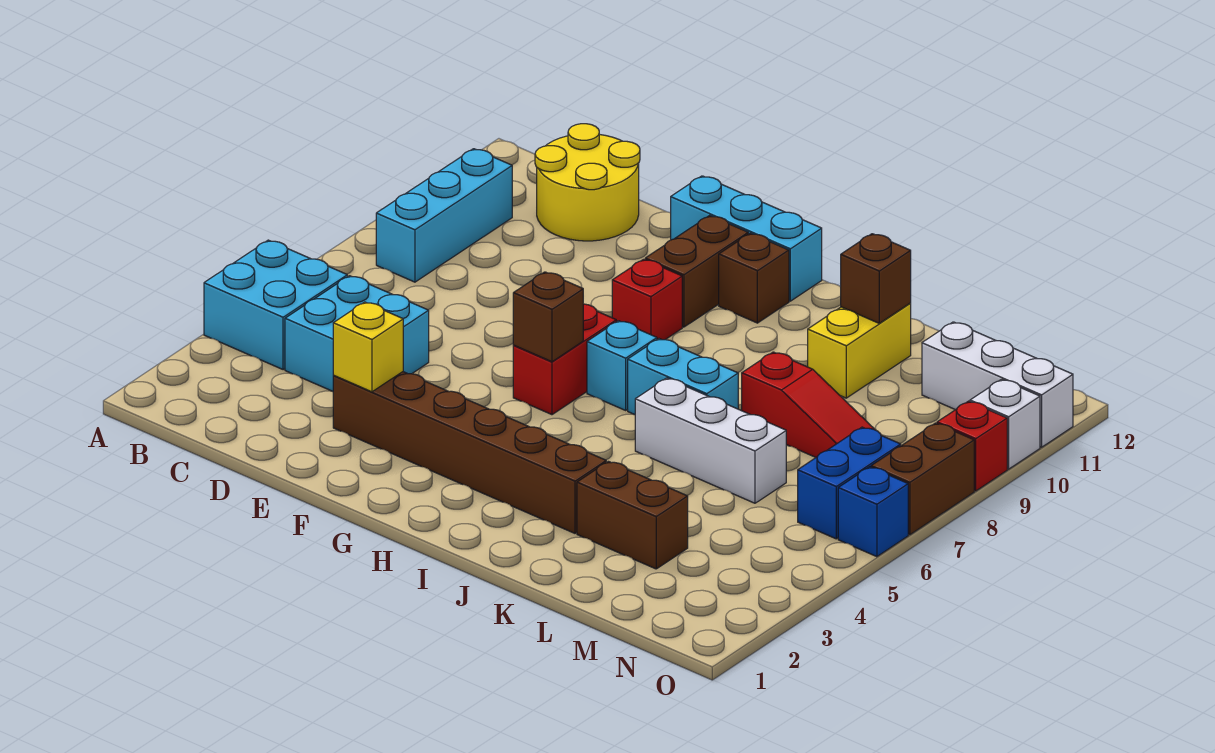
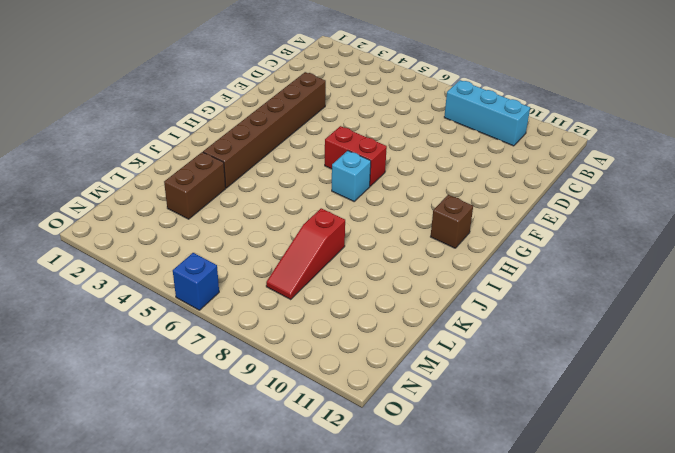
none -> cyan 2x2 brick [204,240,347,370]
none -> cyan 2x2 brick [285,276,429,391]
none -> yellow 2x2 round brick [535,124,640,241]

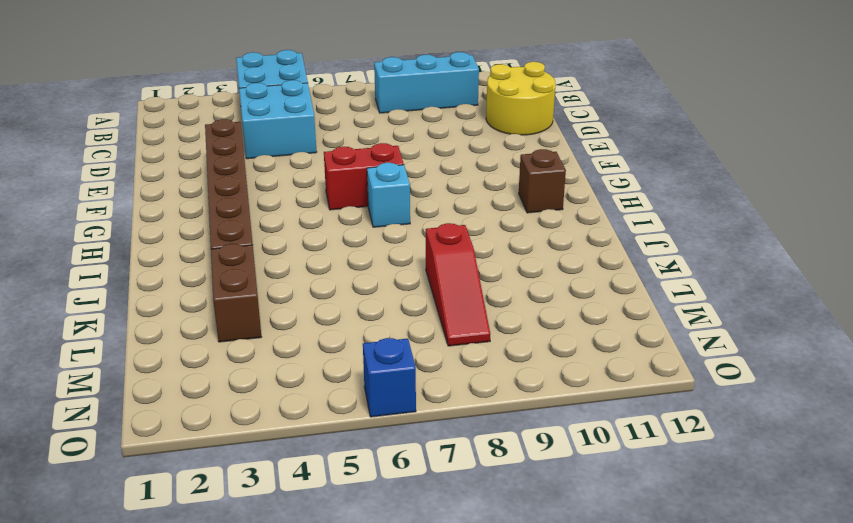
none -> cyan 1x3 brick [671,176,822,301]
none -> red 1x1 brick [612,259,682,340]
none -> brown 1x2 brick [645,215,748,327]

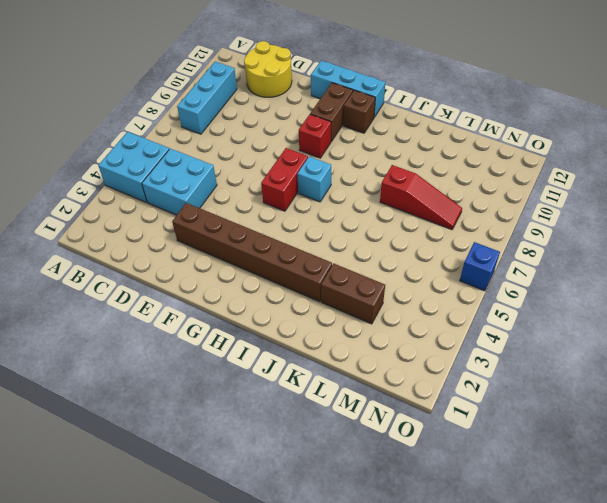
none -> cyan 1x2 brick [628,339,738,415]
none -> white 1x3 brick [635,378,786,503]
none -> yellow 1x2 brick [808,304,911,398]

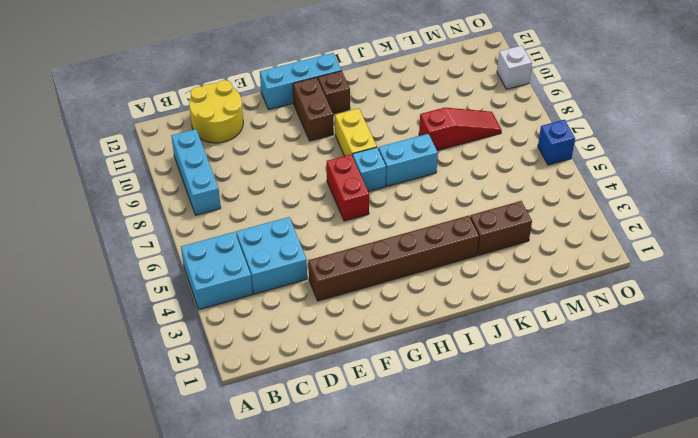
yellow 1x2 brick [335,108,377,156] -> yellow 1x2 brick moved to [808,304,911,398]
none -> red 1x1 brick [612,259,682,340]
none -> white 1x3 brick [635,378,786,503]
none -> white 1x3 brick [922,322,1073,447]

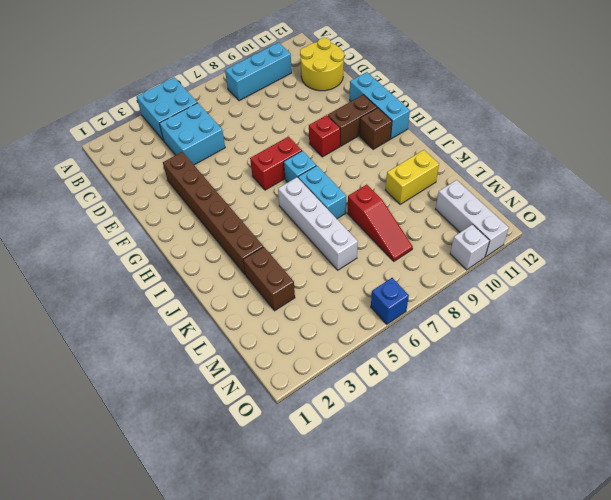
white 1x4 brick [278,177,358,270] -> white 1x3 brick [635,378,786,503]
none -> blue 1x2 brick [798,427,901,539]
none -> brown 1x2 brick [871,423,974,535]
none -> red 1x1 brick [937,401,1007,491]

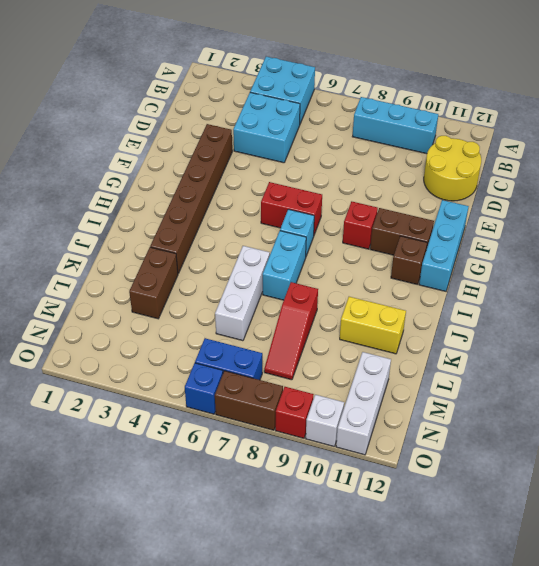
none -> yellow 1x1 brick [333,302,403,392]
none -> brown 1x1 brick [513,272,583,362]
none -> brown 1x1 brick [841,234,911,323]

